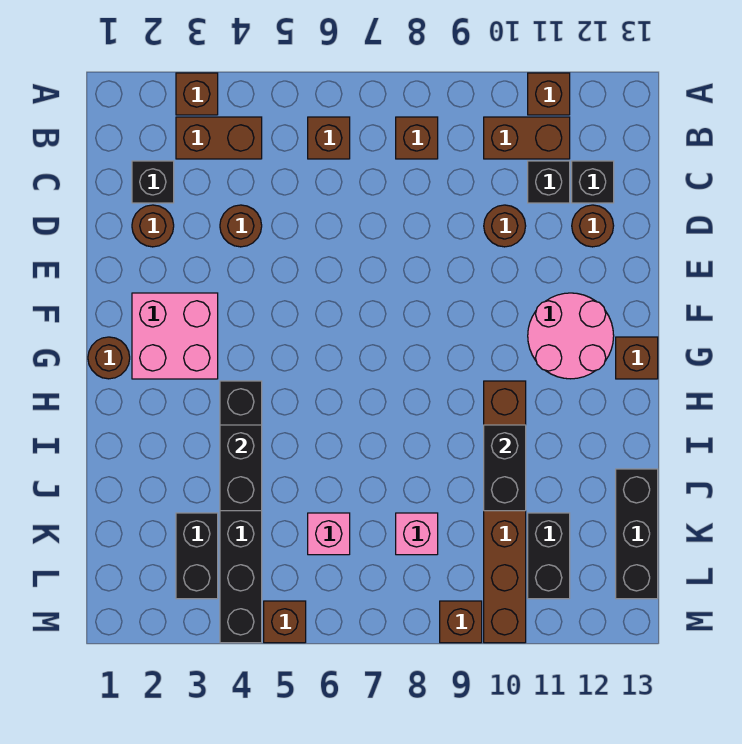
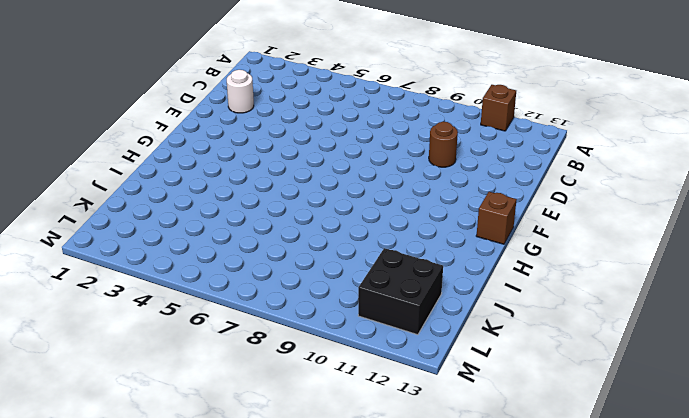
white 1x1 round brick [227,70,254,113] -> brown 1x1 round brick [132,205,174,247]
black 2x2 brick [358,248,443,335] -> black 1x2 brick [528,513,570,599]
none -> brown 1x1 brick [176,73,218,115]
none -> brown 1x2 brick [176,117,262,159]
none -> brown 1x1 brick [308,117,350,159]

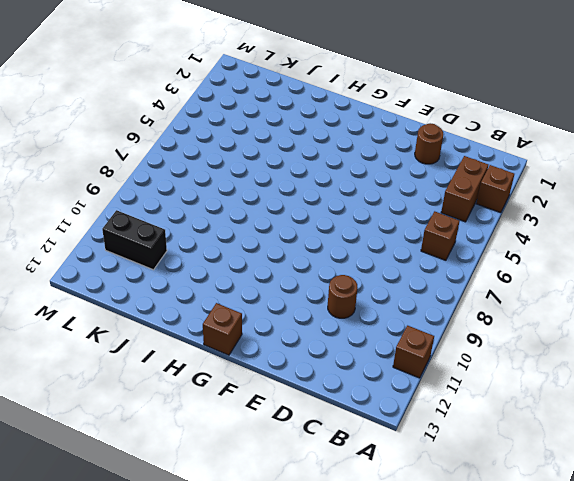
none -> brown 1x1 brick [396,117,438,159]
none -> brown 1x2 brick [484,117,570,159]
none -> black 1x1 brick [132,161,174,203]

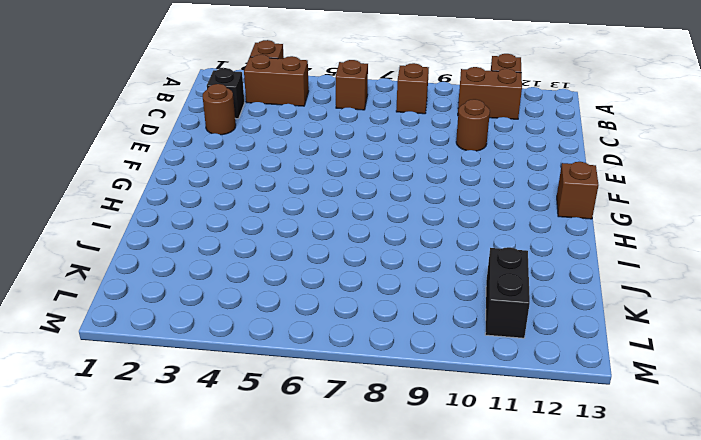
none -> black 1x1 brick [528,161,570,203]
none -> black 1x1 brick [572,161,614,203]
none -> brown 1x1 round brick [220,205,262,247]

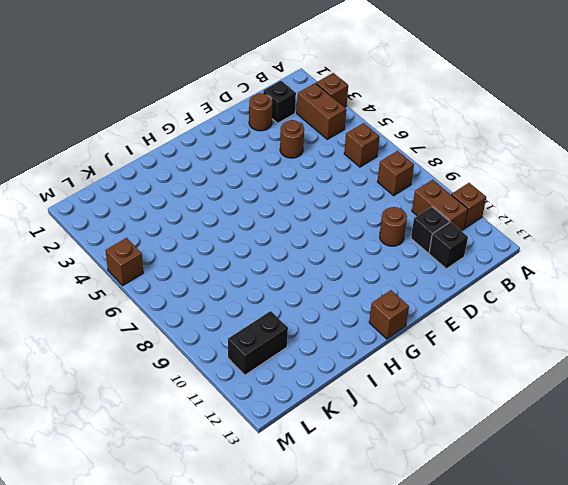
none -> brown 1x1 round brick [572,205,614,247]
none -> pink 2x2 brick [132,293,218,379]
none -> pink 2x2 round brick [528,293,614,379]

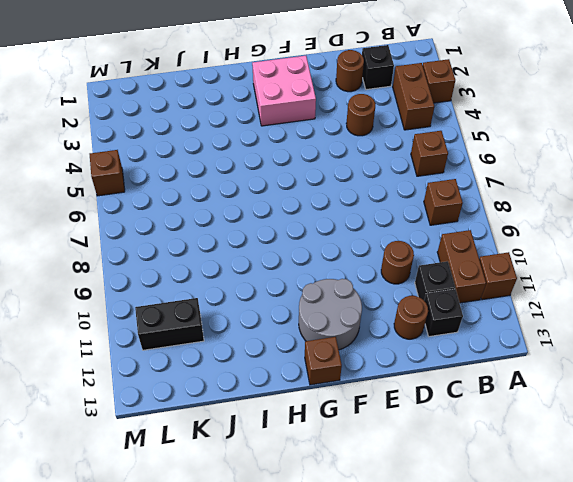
grey 2x2 round brick [299,279,362,350] -> pink 2x2 round brick [528,293,614,379]
none -> brown 1x1 round brick [88,337,130,379]
none -> black 1x6 brick [220,381,262,643]
none -> brown 1x6 brick [484,381,526,643]

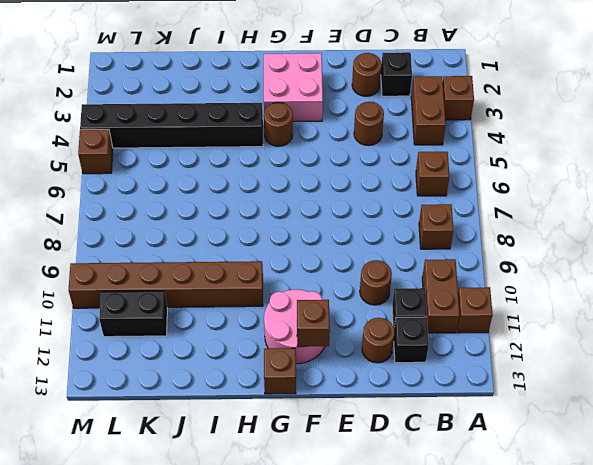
brown 1x1 brick [297,300,330,347] -> brown 1x1 brick moved to [440,601,482,643]
brown 1x1 round brick [264,103,293,146] -> brown 1x1 round brick moved to [88,337,130,379]
none -> black 1x3 brick [616,469,658,599]
none -> black 1x2 brick [176,513,218,599]
none -> pink 1x1 brick [308,513,350,555]

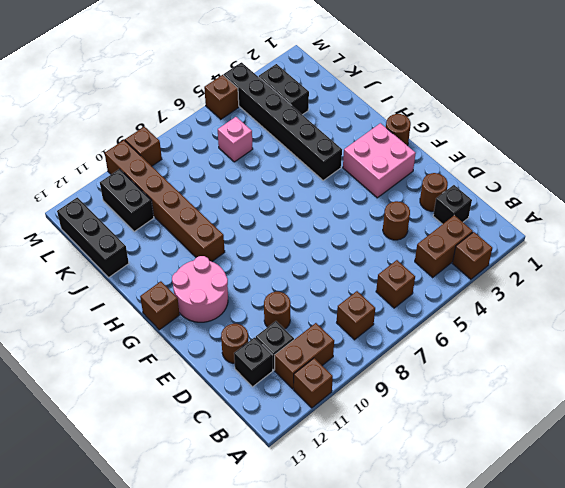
none -> pink 1x1 brick [396,513,438,555]
none -> black 1x2 brick [220,425,262,511]
none -> black 1x2 brick [484,425,526,511]

